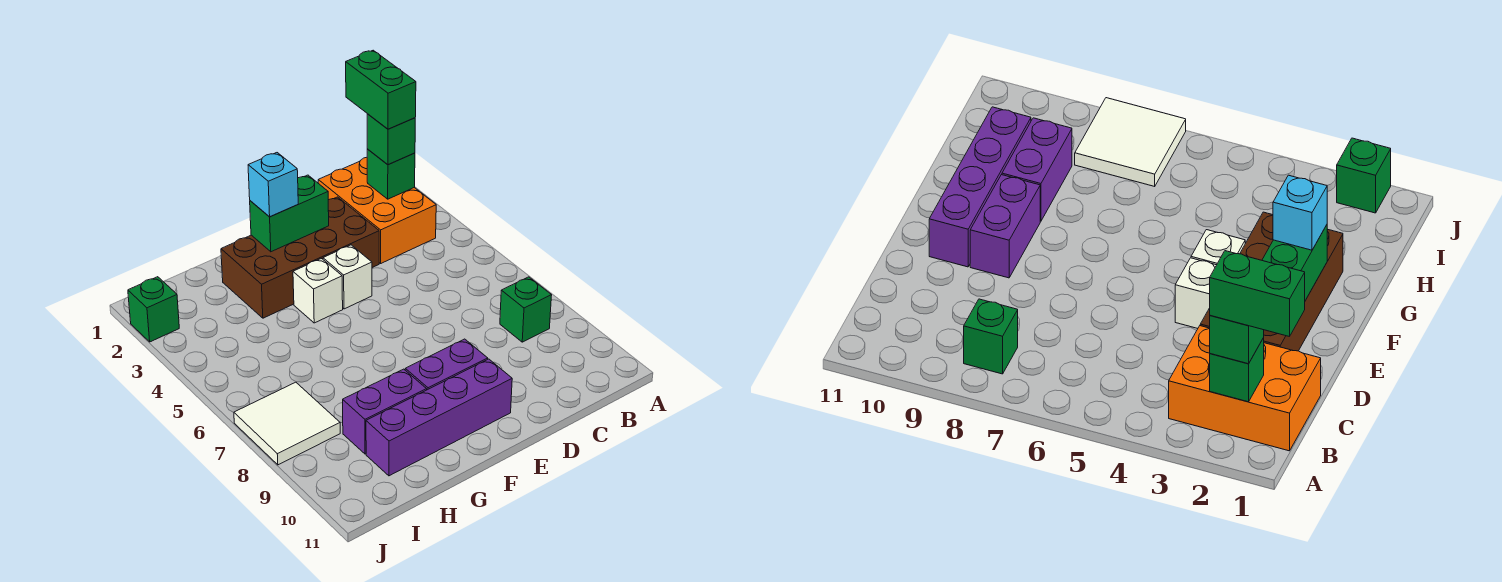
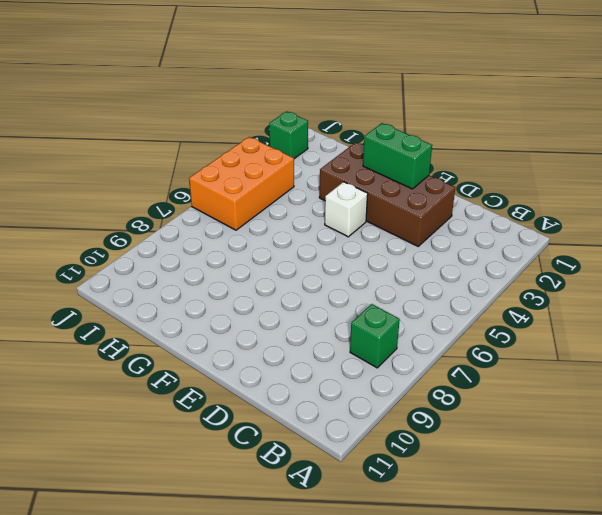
orange 2x3 brick [189,137,294,230] -> orange 2x3 brick moved to [318,157,436,263]
none -> white 1x1 brick [323,245,372,309]
none -> purple 1x2 brick [405,339,488,390]
none -> purple 1x4 brick [366,359,512,476]

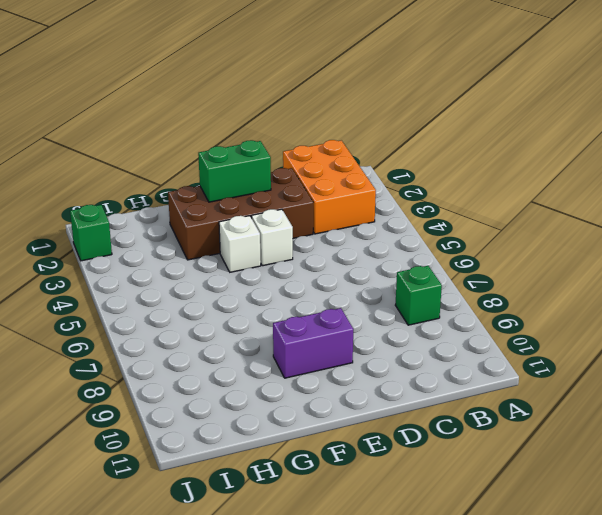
none -> purple 1x4 brick [366,359,512,476]
none -> purple 1x2 brick [343,369,427,454]
none -> white 2x2 tile [234,382,340,465]

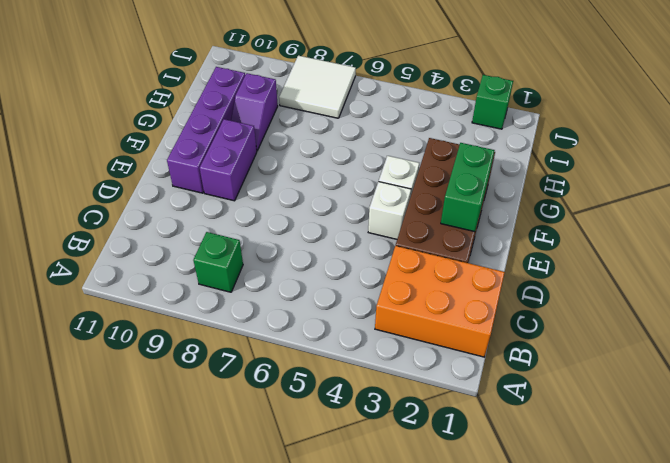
purple 1x2 slope [231,73,278,151] -> purple 1x2 brick [343,369,427,454]
none -> green 1x1 brick [367,149,415,199]
none -> green 1x1 brick [367,114,415,165]
none -> cyan 1x1 brick [248,153,298,217]

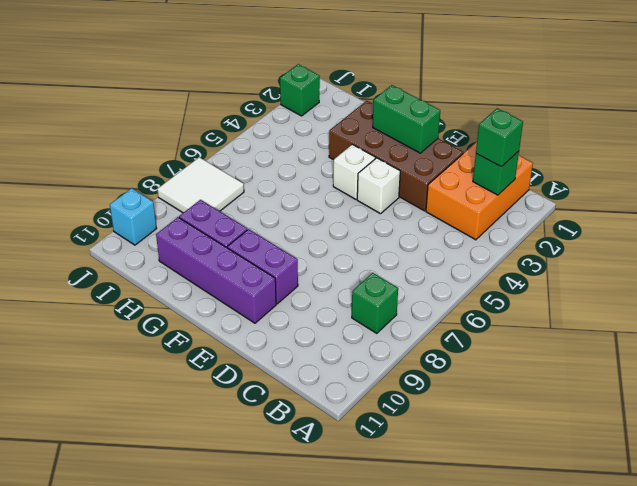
cyan 1x1 brick [110,188,157,245] -> cyan 1x1 brick moved to [248,153,298,217]
none -> green 1x2 brick [346,50,416,129]

